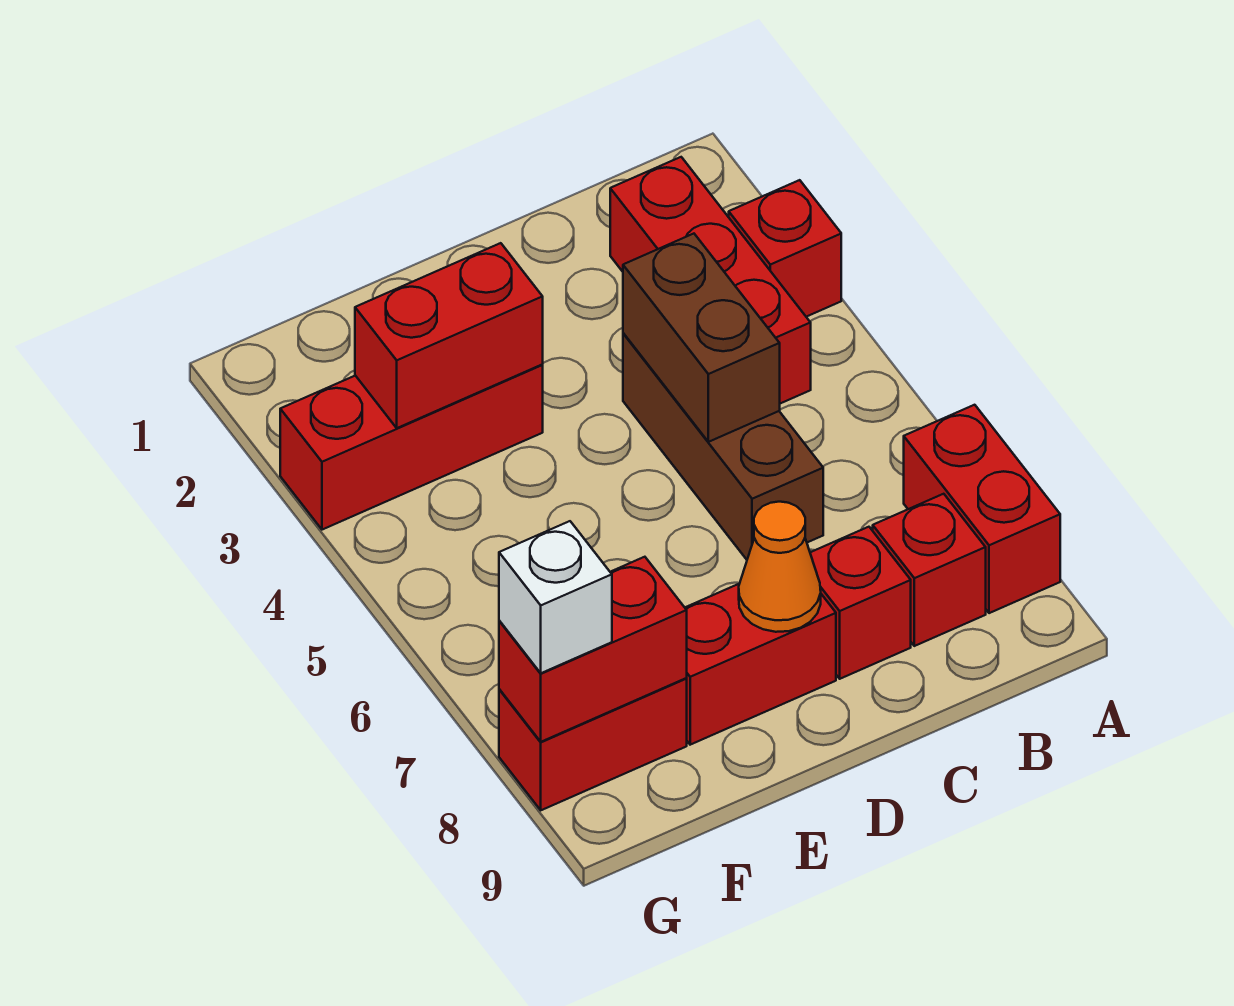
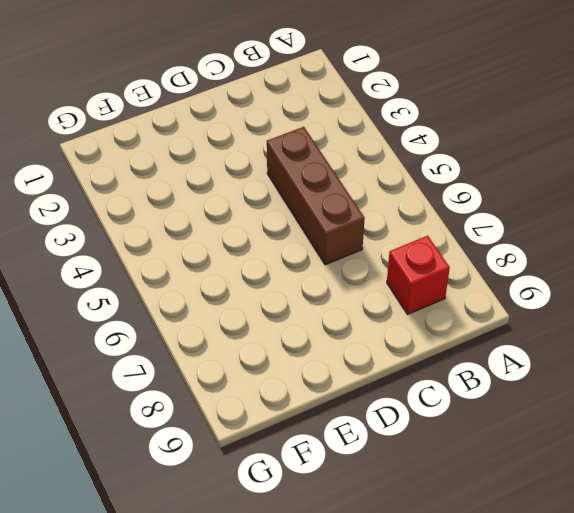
none -> red 1x1 brick [729,180,841,317]
none -> red 1x2 brick [904,405,1060,613]
none -> red 1x3 brick [610,157,811,404]

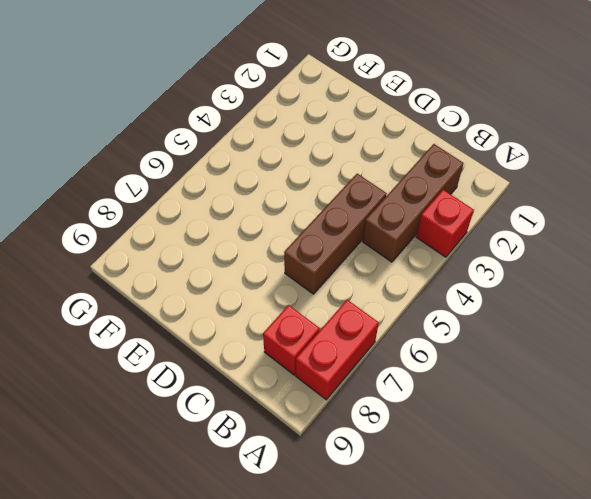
brown 1x3 brick [363,144,464,262] -> red 1x3 brick [610,157,811,404]
none -> red 1x1 brick [810,527,911,679]
none -> red 1x2 brick [685,584,836,745]
none -> red 1x3 brick [280,365,543,530]

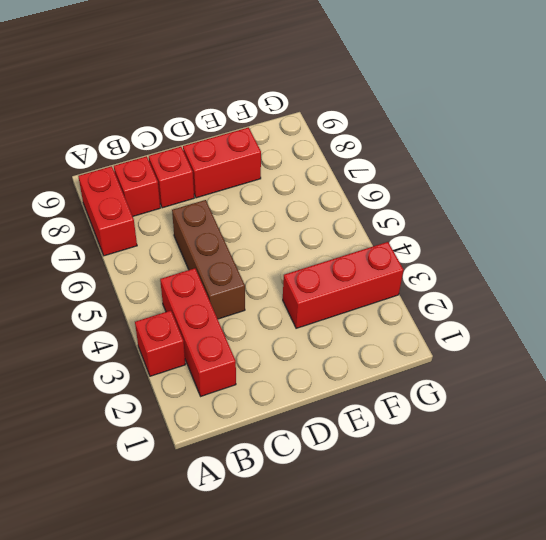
none -> red 1x2 brick [499,678,687,810]
none -> brown 1x2 brick [623,234,780,442]
none -> orange 1x1 cone [739,502,821,632]

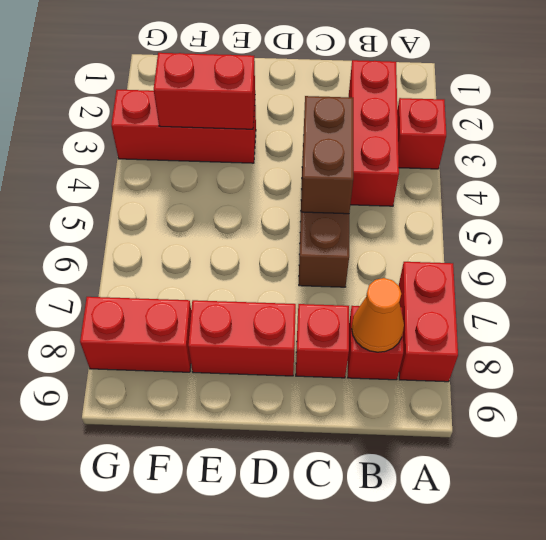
orange 1x1 cone [352,278,404,352] -> orange 1x1 cone moved to [739,502,821,632]
none -> red 1x2 brick [499,557,687,742]
none -> white 1x1 brick [499,521,612,673]

